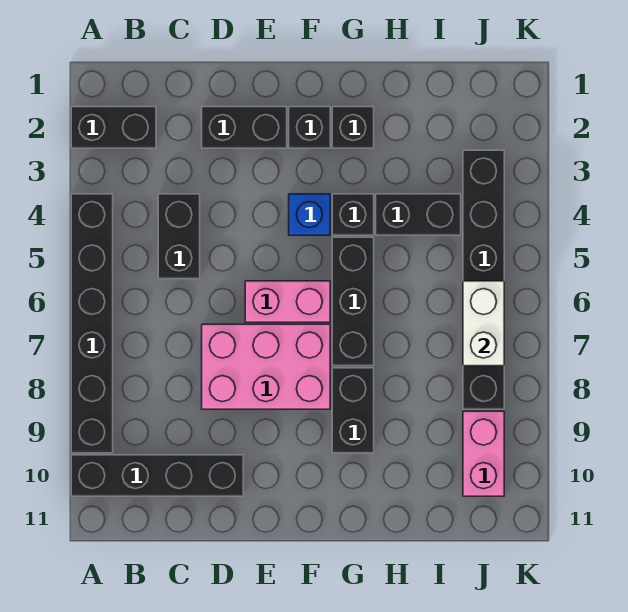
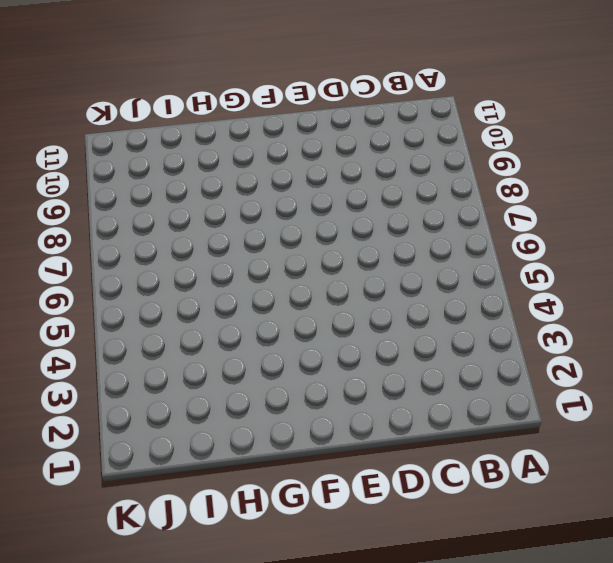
none -> black 1x2 brick [71,107,156,148]
none -> black 1x6 brick [71,194,113,453]
none -> black 1x4 brick [71,455,243,496]

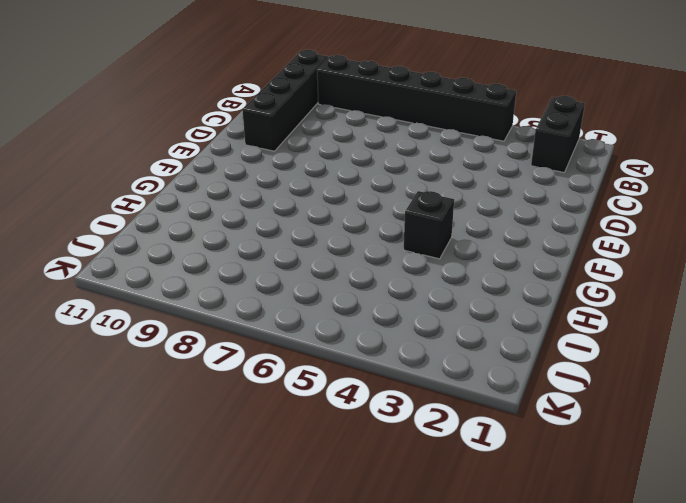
none -> black 1x2 brick [158,194,200,279]
none -> black 1x2 brick [202,107,287,148]
none -> pink 2x3 brick [202,324,330,409]

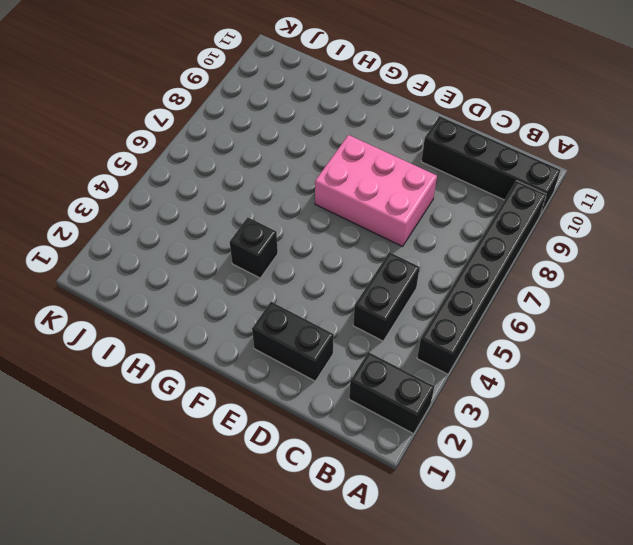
none -> pink 1x2 brick [245,281,330,322]
none -> black 1x1 brick [289,107,330,148]
none -> blue 1x1 brick [289,194,330,235]

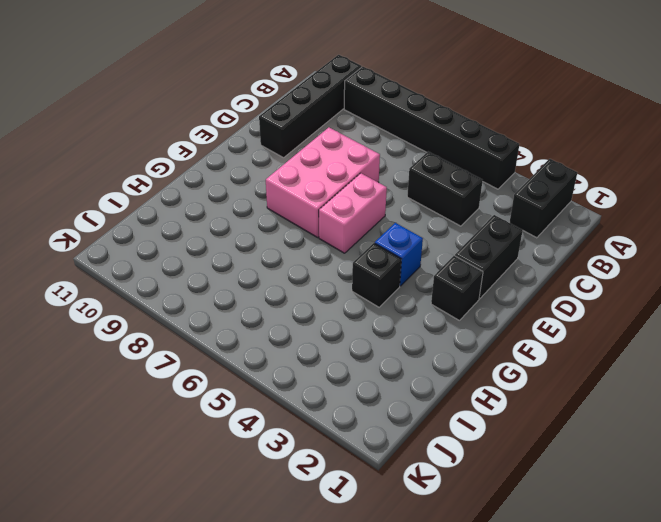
none -> black 1x1 brick [332,107,374,148]
none -> black 1x3 brick [332,237,374,366]
none -> black 1x2 brick [332,368,374,453]

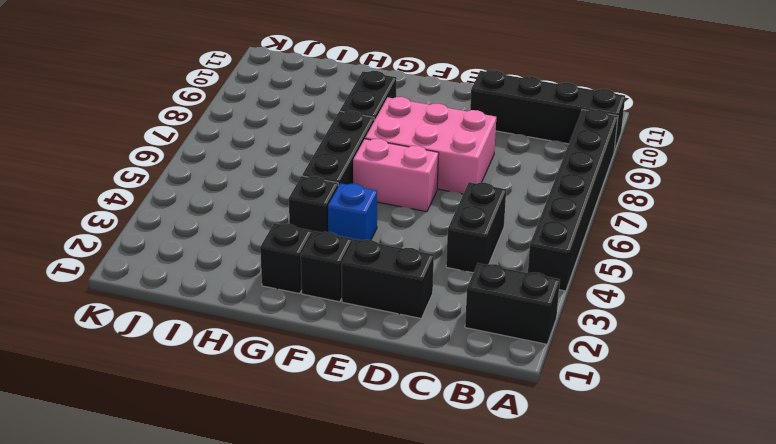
none -> black 1x2 brick [376,194,461,235]
none -> black 1x6 brick [463,150,504,409]
none -> pink 1x2 brick [463,411,504,496]

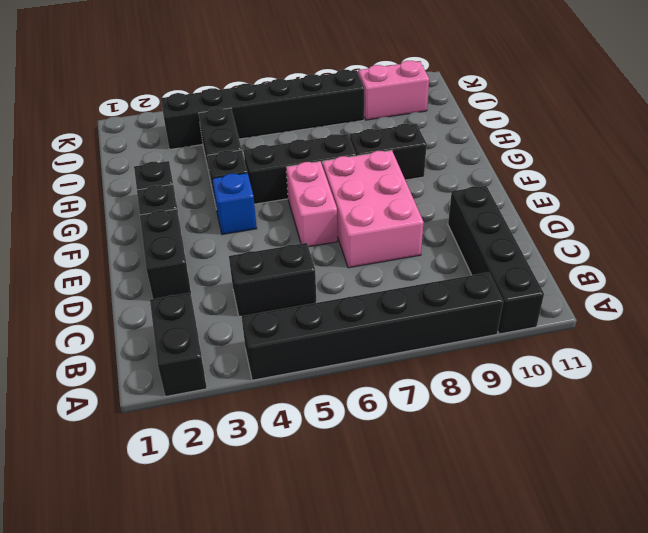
none -> white 1x2 brick [463,281,504,366]

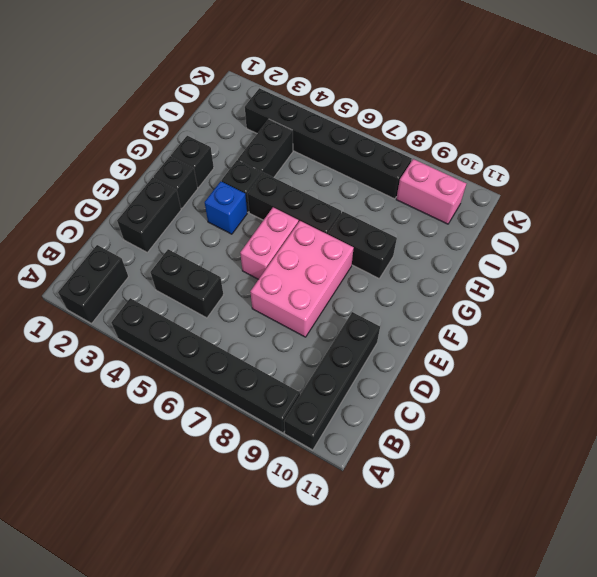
none -> white 1x2 brick [463,281,504,366]

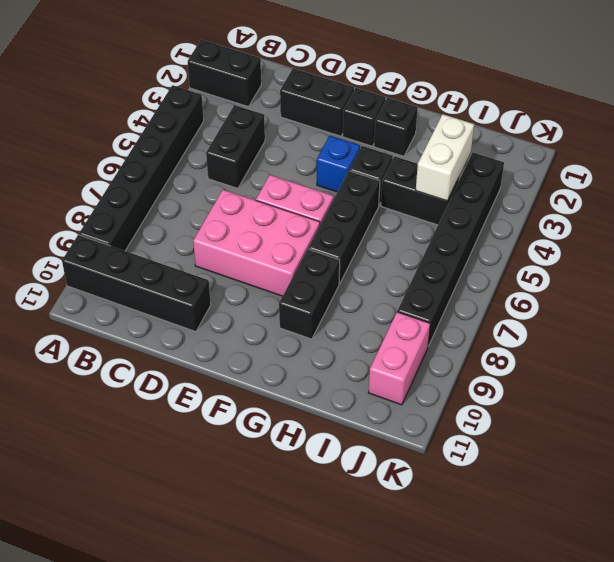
white 1x2 brick [416,114,474,201] -> white 1x2 brick moved to [463,281,504,366]

